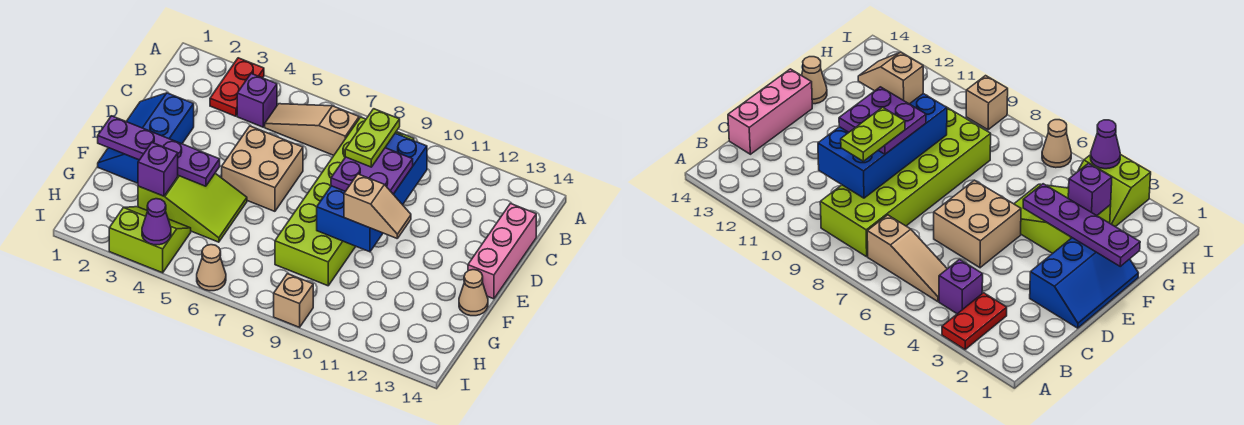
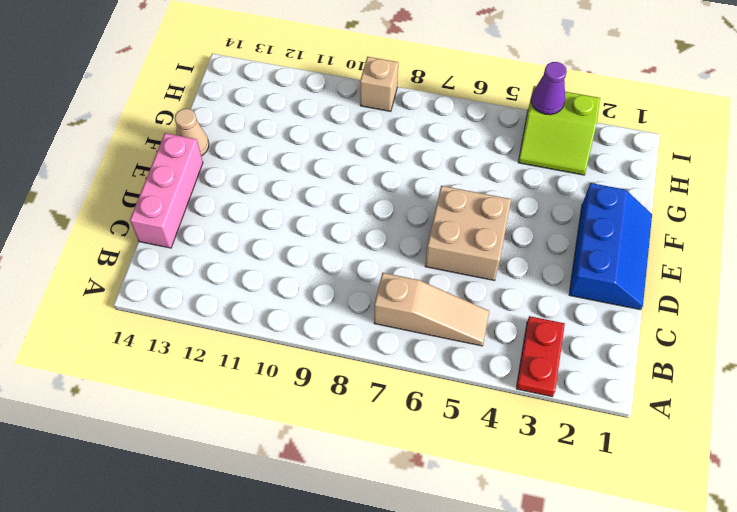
none -> purple 1x1 brick [237,74,277,127]
none -> lime 2x6 brick [275,117,414,286]
none -> lime 2x3 slope [138,173,247,242]

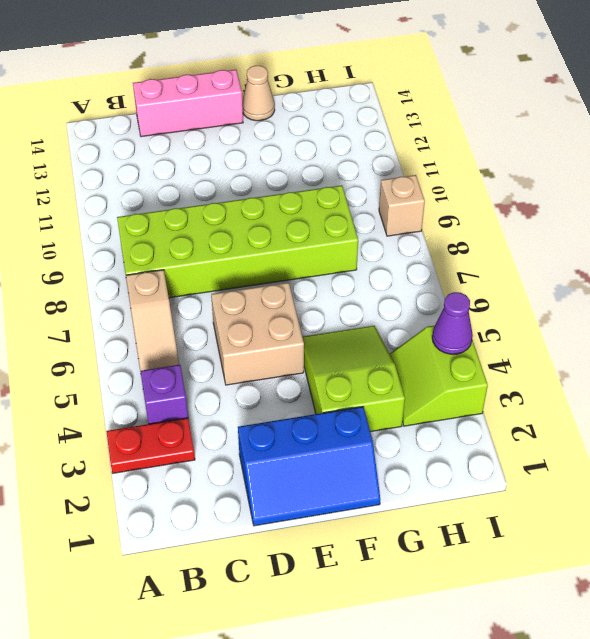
none -> tan 1x1 cone [197,245,226,291]
none -> blue 2x4 brick [317,133,427,252]
none -> purple 1x4 plate [98,116,220,186]

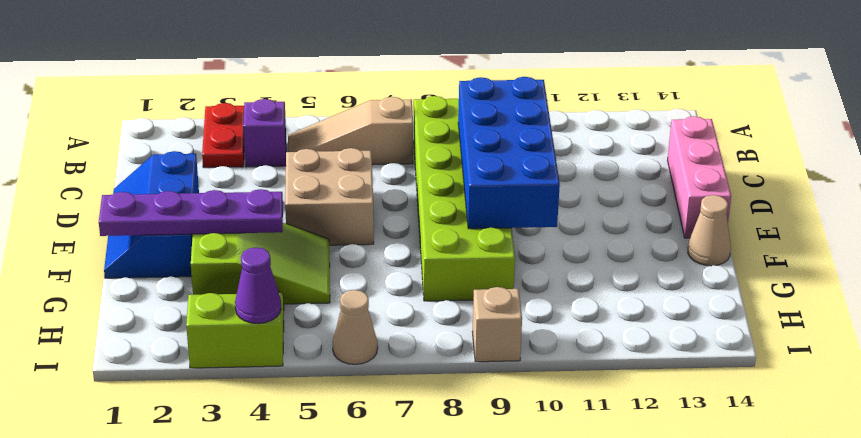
none -> purple 1x1 brick [138,143,178,196]
none -> purple 2x2 plate [331,148,413,194]
none -> tan 1x2 slope [344,174,411,238]

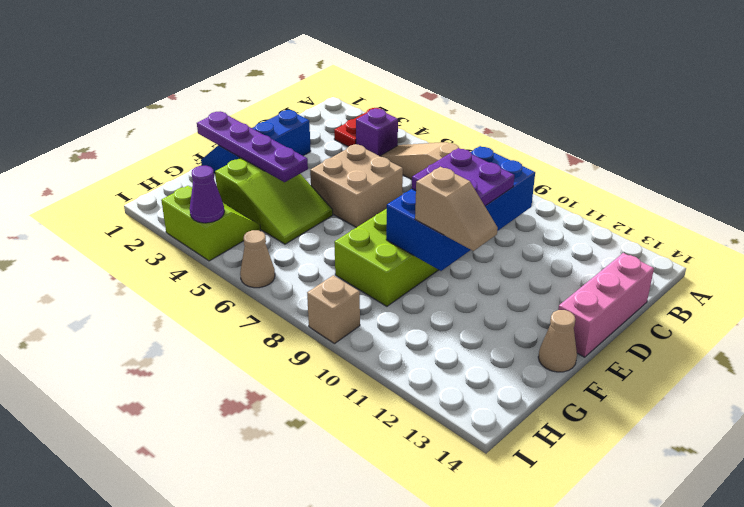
none -> purple 1x1 brick [138,143,178,196]
none -> lime 1x2 plate [345,109,400,167]

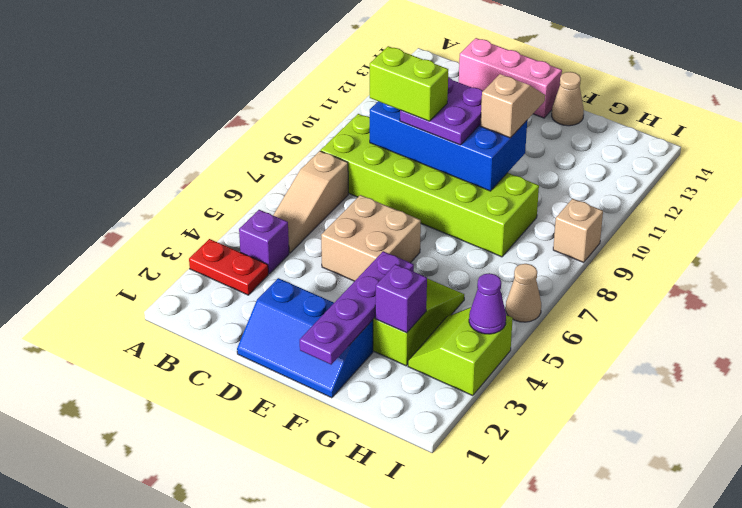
lime 1x2 brick [370,46,448,121] -> lime 1x2 plate [345,109,400,167]

